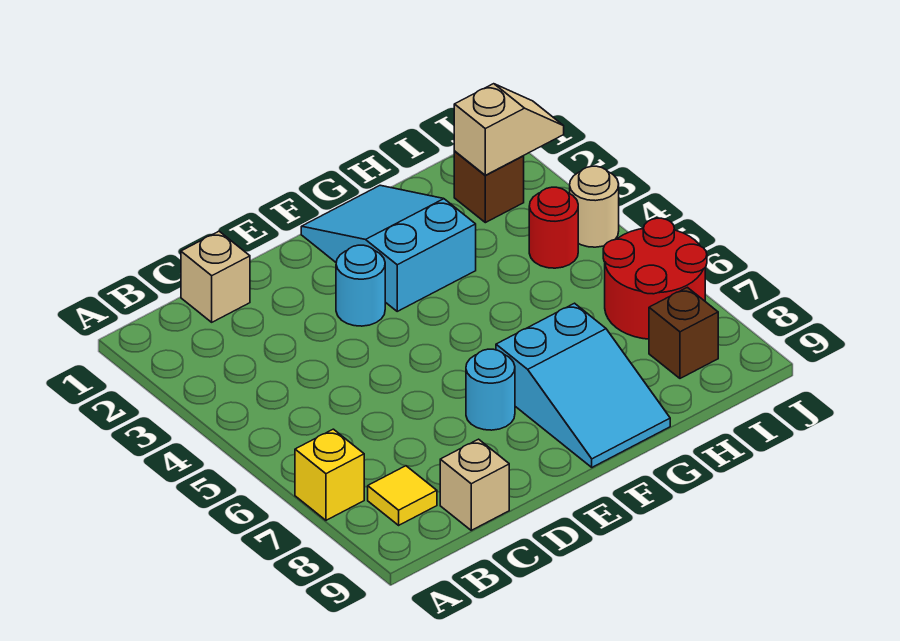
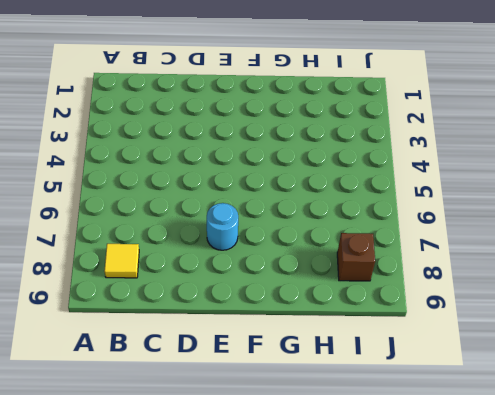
none -> yellow 1x1 brick [295,429,364,520]
none -> tan 1x1 brick [181,231,250,322]
none -> tan 1x1 brick [440,439,509,530]

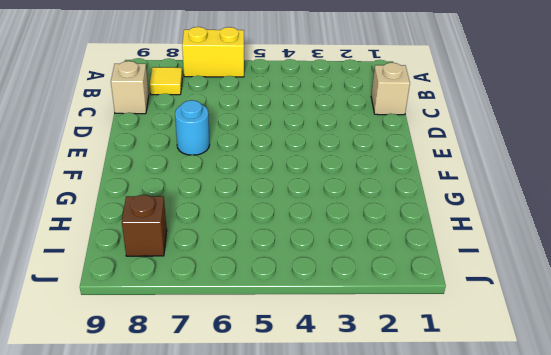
yellow 1x2 brick [182,27,244,77] -> yellow 1x1 brick [295,429,364,520]
none -> cyan 1x1 round brick [336,245,385,326]
none -> cyan 2x3 slope [301,185,476,311]
none -> cyan 2x3 slope [496,303,670,467]

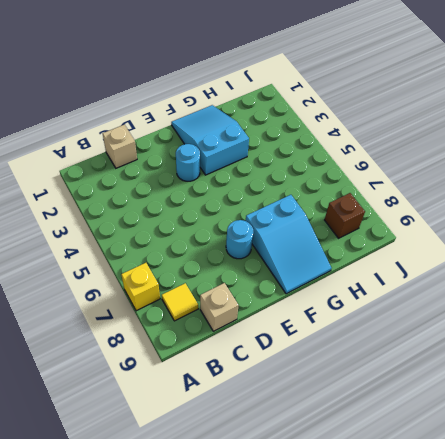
none -> brown 1x1 brick [454,152,524,223]
none -> red 1x1 round brick [529,187,578,268]
none -> red 2x2 round brick [603,218,707,339]

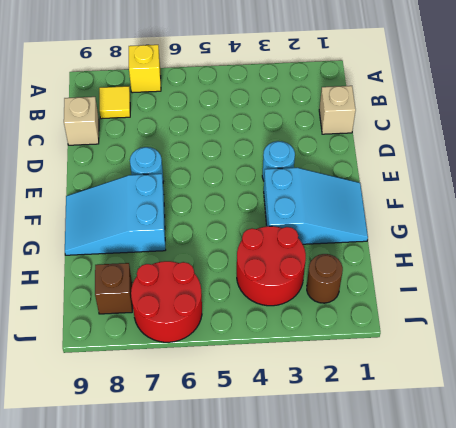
red 2x2 round brick [237,226,306,306] -> red 1x1 round brick [529,187,578,268]
brown 1x1 round brick [307,254,343,303] -> brown 1x1 brick [454,152,524,223]
none -> tan 1x1 round brick [570,166,619,247]
none -> tan 1x2 slope [454,84,564,175]

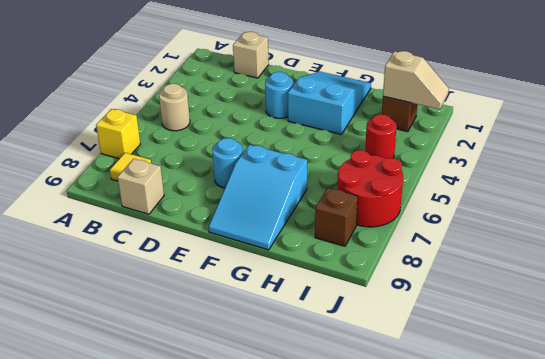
tan 1x1 round brick [159,84,190,131] -> tan 1x1 round brick moved to [570,166,619,247]

